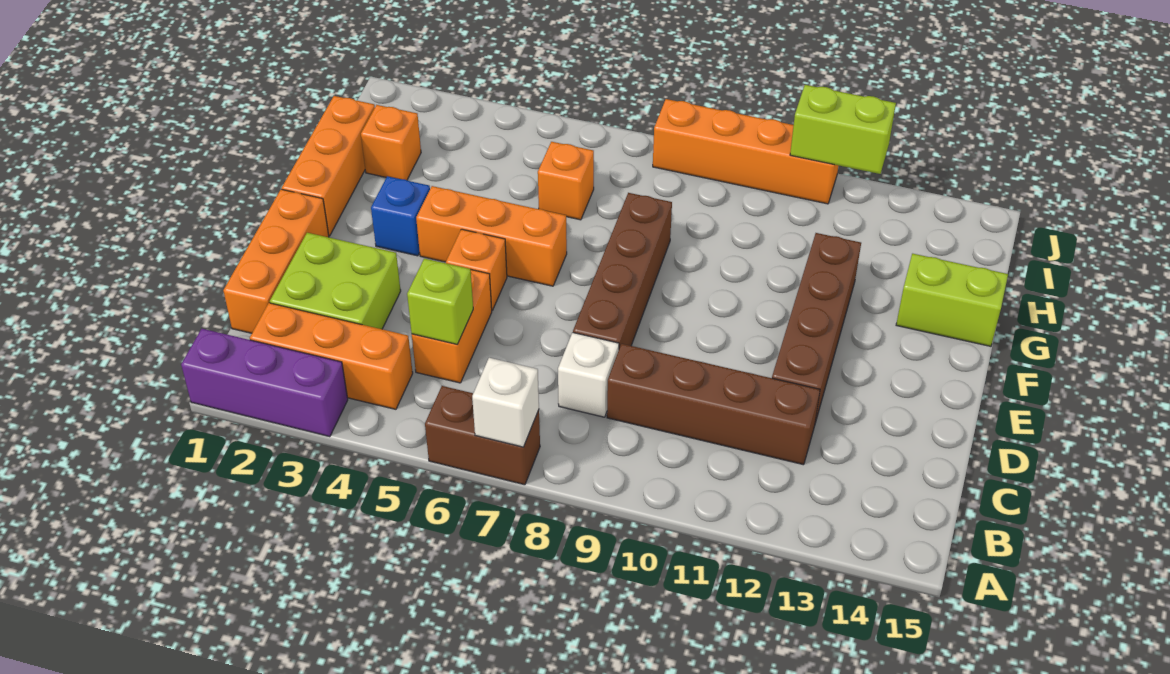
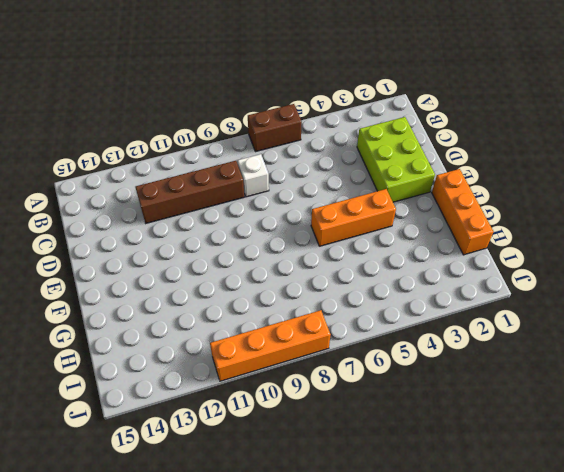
lime 2x3 brick [357,117,435,202] -> lime 2x2 brick [270,233,401,329]
none -> purple 1x3 brick [181,329,348,437]
none -> orange 1x3 brick [250,303,413,409]
none -> orange 1x3 brick [223,189,329,333]

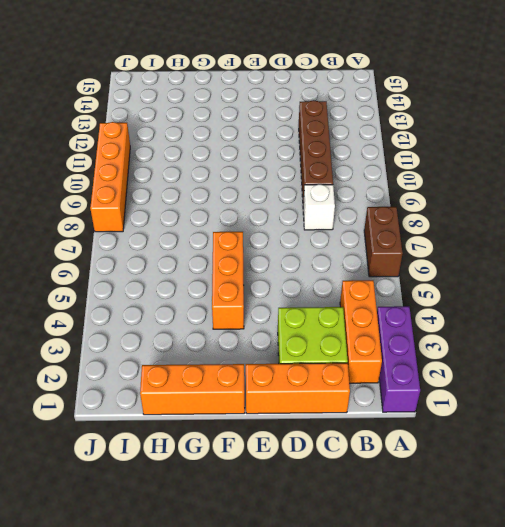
none -> orange 1x2 brick [412,270,492,383]
none -> brown 1x4 brick [573,193,672,349]
none -> brown 1x4 brick [772,233,861,423]

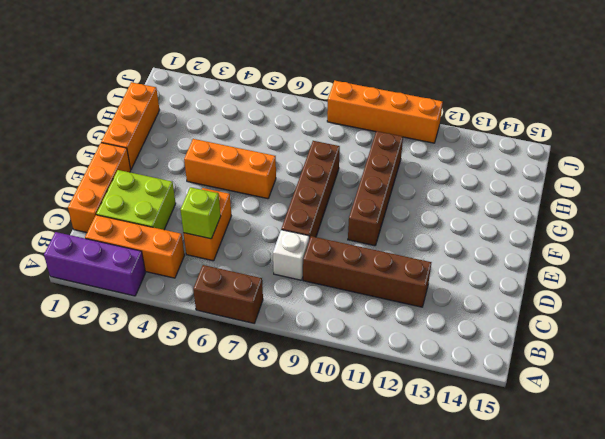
brown 1x4 brick [348,131,403,246] -> brown 1x4 brick moved to [772,233,861,423]
none -> orange 1x1 brick [446,229,507,310]
none -> blue 1x1 brick [371,176,430,256]
none -> lime 1x2 brick [896,254,1008,346]

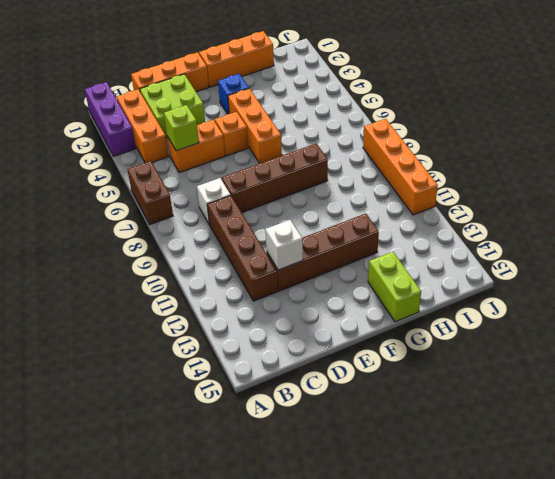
white 1x1 brick [265,220,303,270] -> white 1x1 brick moved to [472,358,539,447]
none -> orange 1x1 brick [361,105,421,180]
none -> orange 1x1 brick [538,142,594,220]
none -> lime 1x2 brick [790,85,896,174]

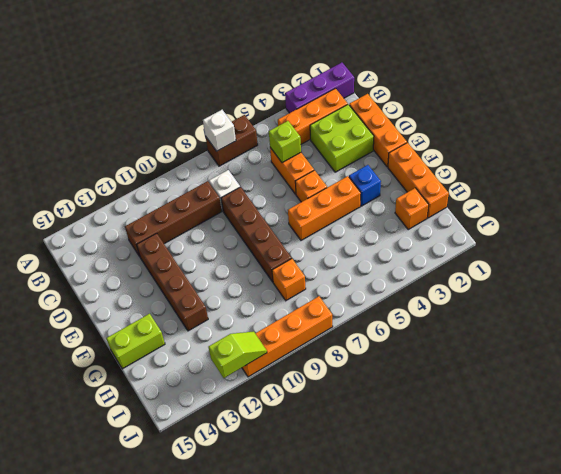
orange 1x1 brick [272,259,306,300] -> orange 1x1 brick moved to [538,142,594,220]
lime 1x2 slope [208,331,267,378] -> lime 1x2 brick [790,85,896,174]

